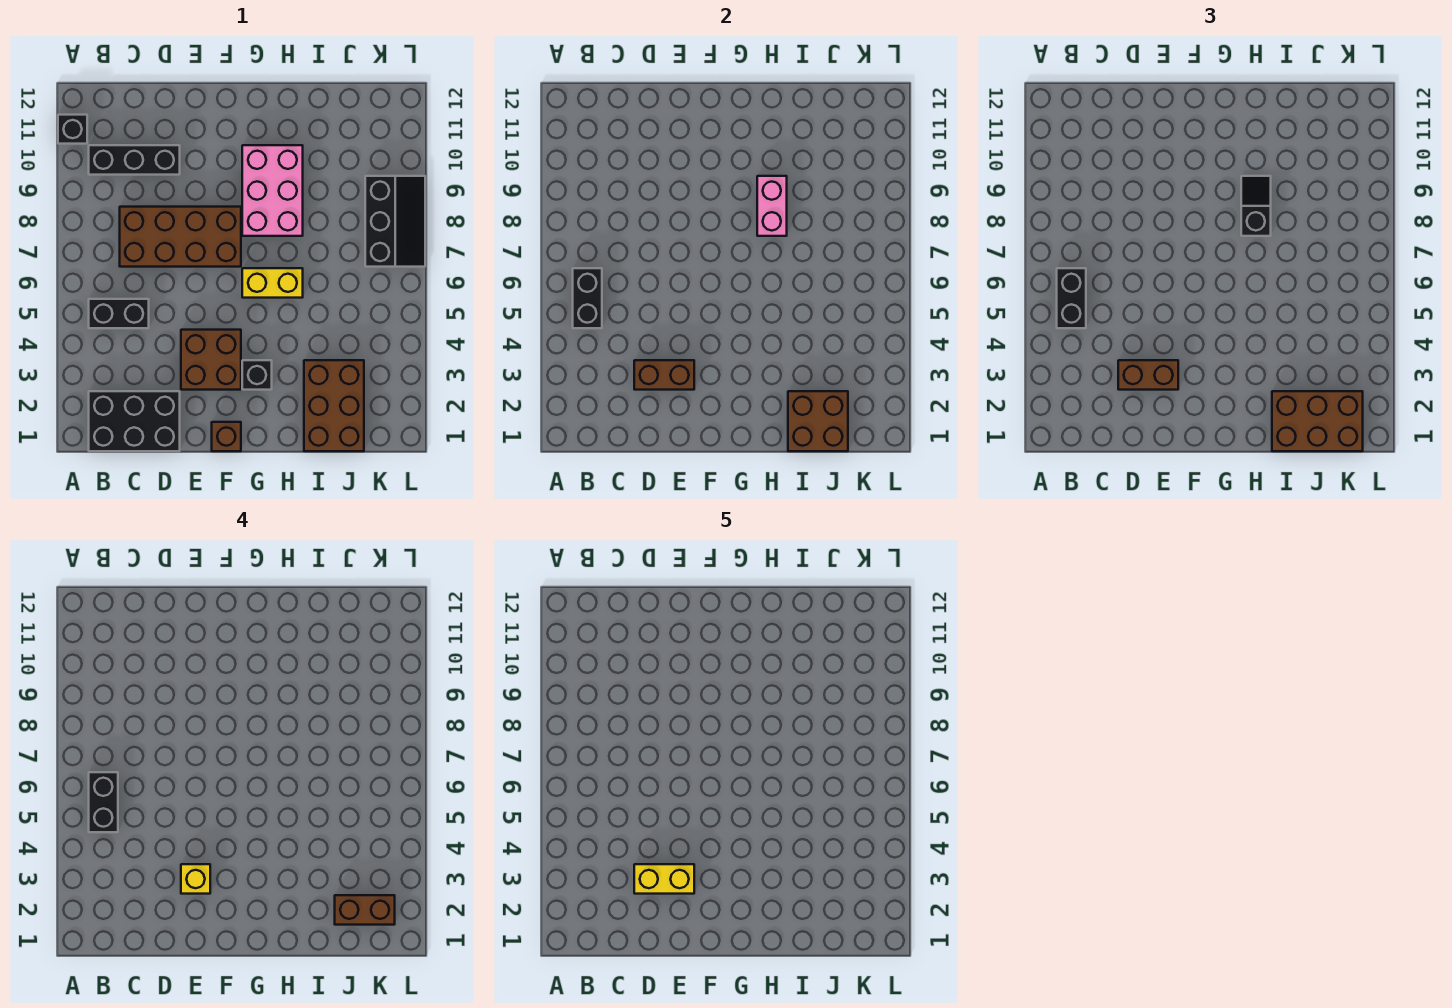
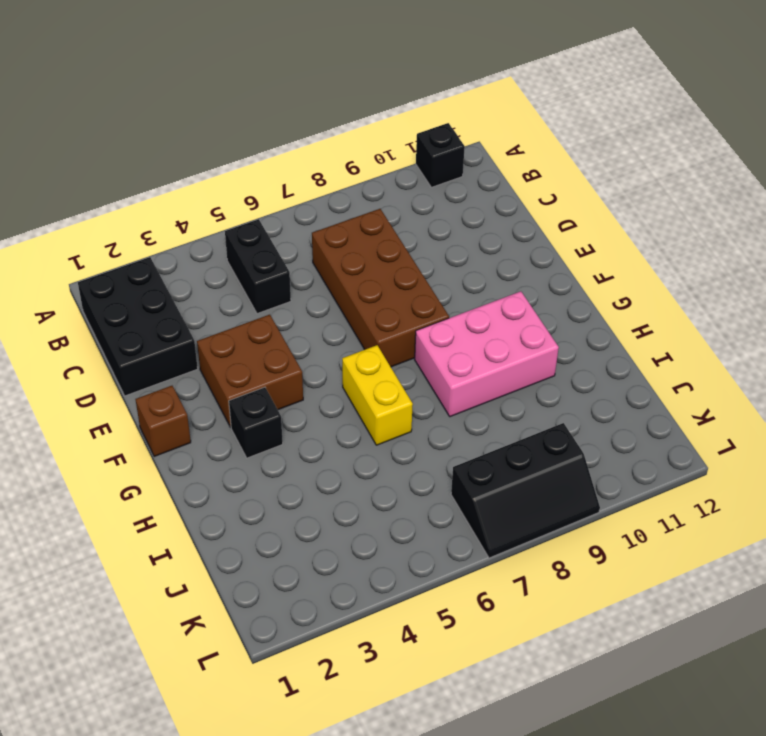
none -> black 1x3 brick [89,145,180,175]
none -> brown 2x3 brick [304,360,364,451]
none -> black 1x2 brick [573,268,602,328]

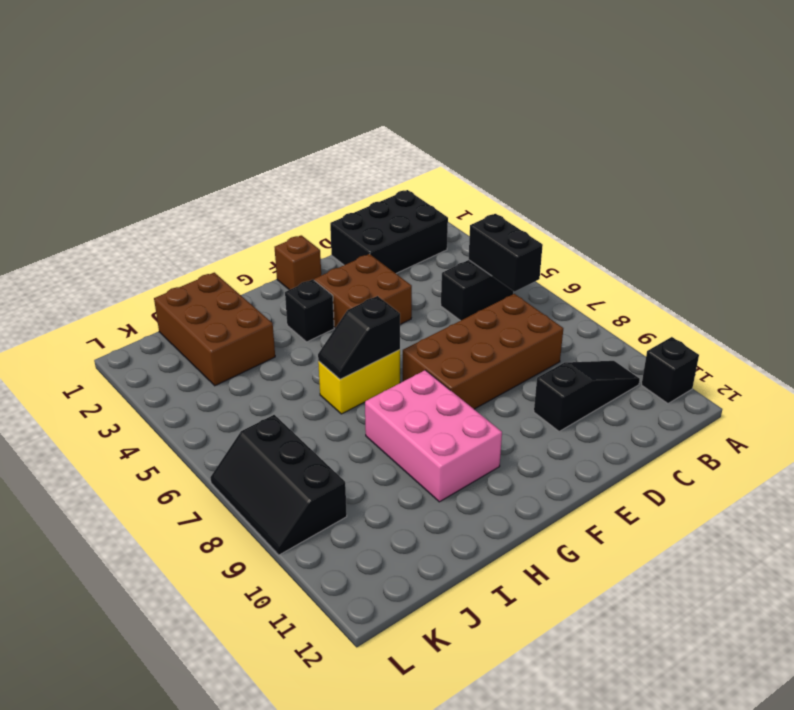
black 1x3 slope [534,361,640,431] -> black 1x3 brick [89,145,180,175]
black 1x2 slope [318,296,400,379] -> black 1x2 slope turned to [1241,176,1271,236]
none -> brown 1x2 brick [634,360,694,390]
none -> pink 1x2 brick [757,176,787,236]
none -> brown 2x2 brick [788,391,848,451]

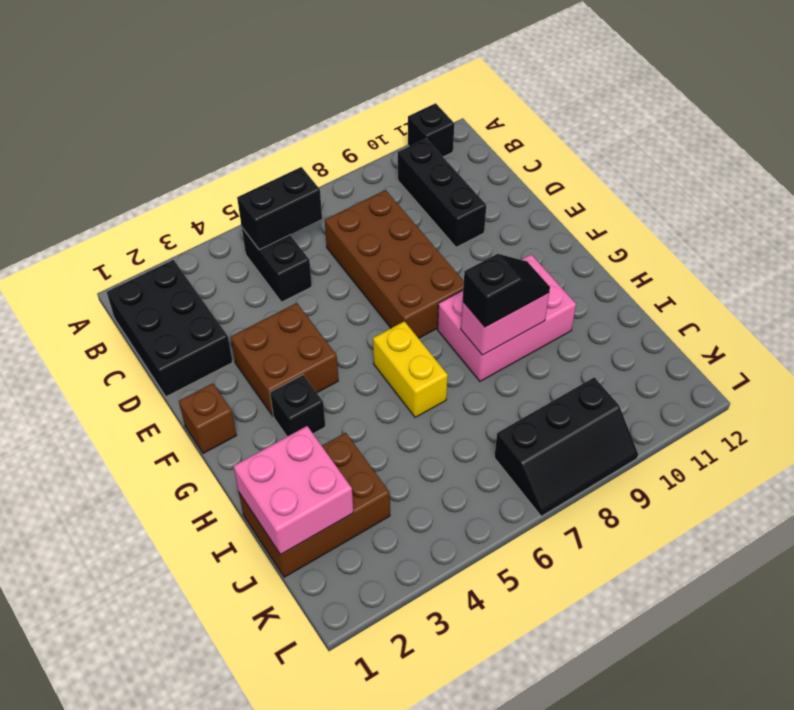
pink 2x2 brick [233,426,353,555] -> brown 2x2 brick [788,391,848,451]
none -> brown 1x2 brick [634,360,694,390]
none -> black 1x2 brick [1057,268,1086,328]
none -> brown 1x2 brick [1118,360,1178,390]

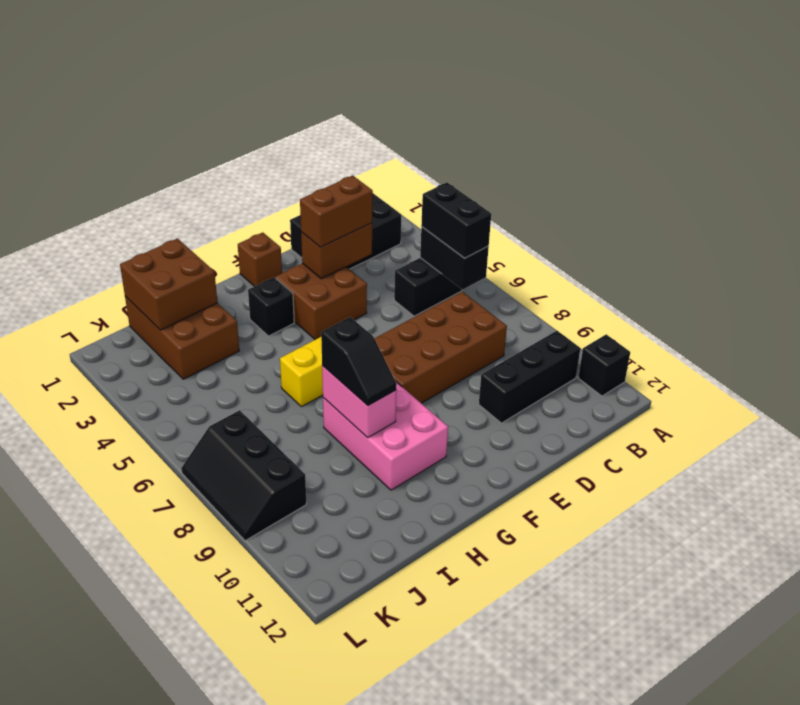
none -> brown 2x3 brick [1272,391,1363,451]
none -> black 1x2 brick [89,772,118,832]
none -> yellow 1x1 brick [181,864,210,894]

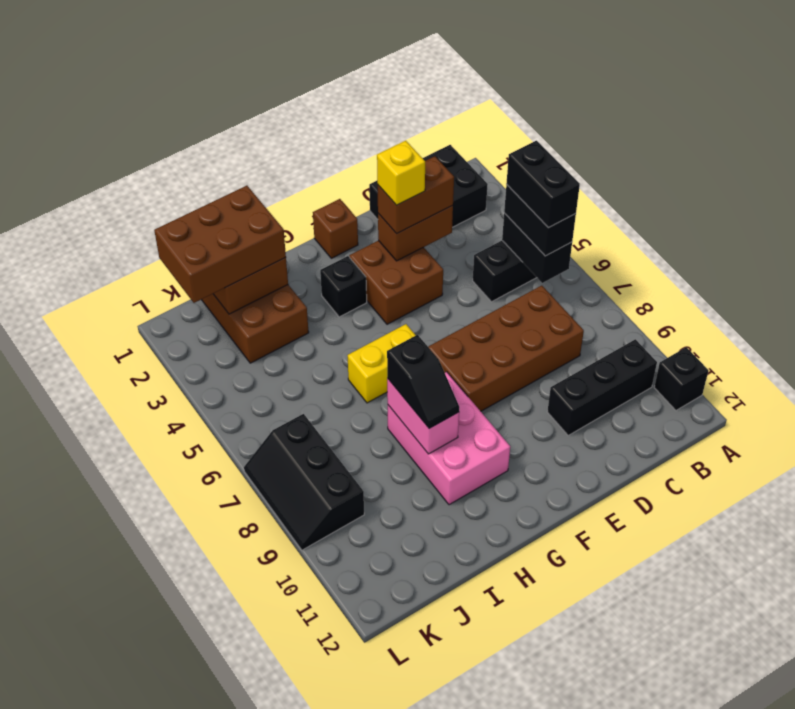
none -> brown 1x2 brick [335,895,395,925]
none -> yellow 1x2 brick [634,864,694,894]

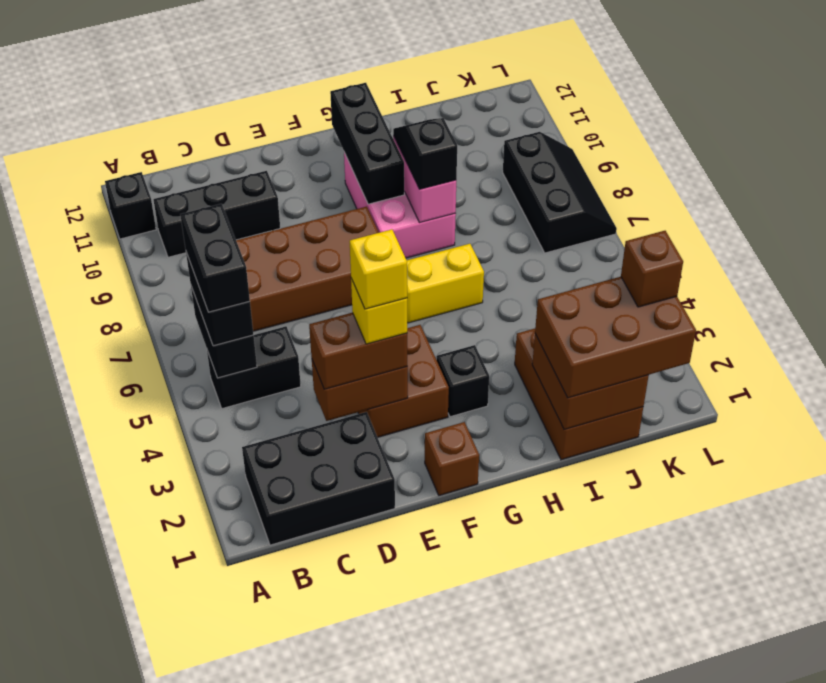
yellow 1x1 brick [350,229,407,309] -> yellow 1x2 brick [634,864,694,894]
black 1x3 brick [330,83,404,204] -> none
brown 1x1 brick [621,231,683,307] -> brown 1x2 brick [335,895,395,925]

